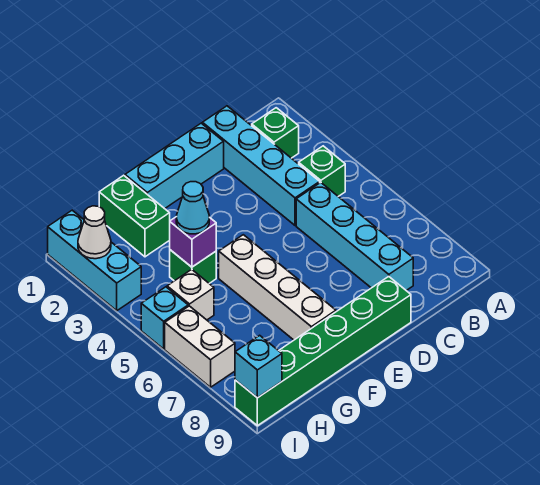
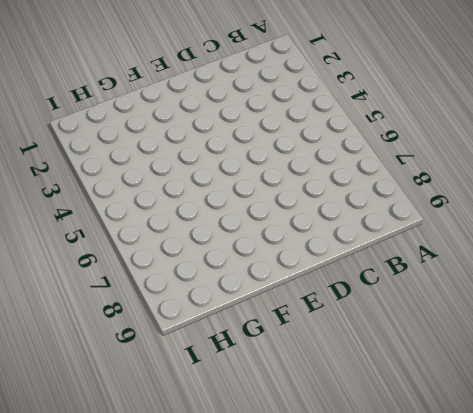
none -> green 1x1 brick [252,108,299,158]
none -> green 1x1 brick [299,146,345,197]
none -> cyan 1x4 brick [202,106,320,225]

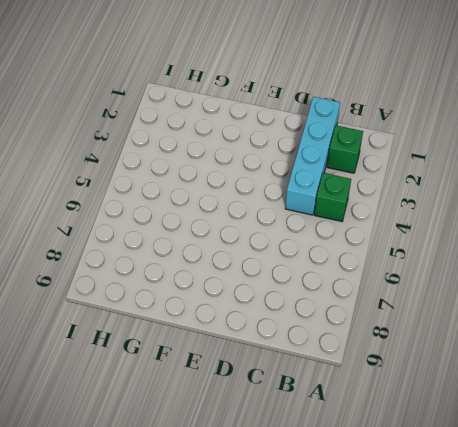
none -> cyan 1x4 brick [296,183,413,290]
none -> cyan 1x3 brick [125,123,224,209]
none -> green 1x6 brick [235,277,411,426]

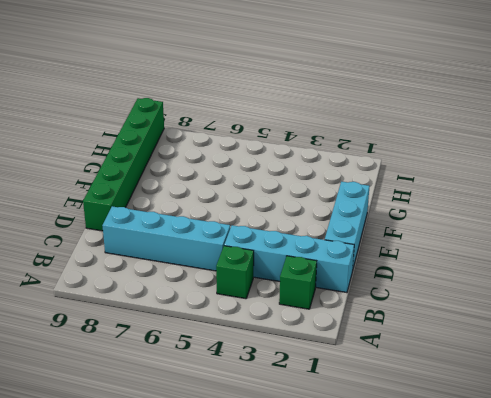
none -> white 1x4 brick [219,235,336,340]
none -> green 1x2 brick [99,175,170,257]
none -> green 1x1 brick [170,250,216,284]

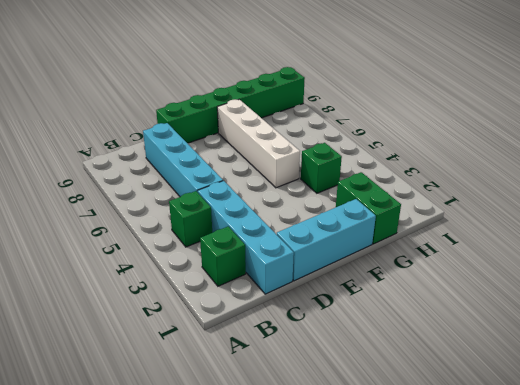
none -> white 1x1 brick [167,269,214,320]
none -> cyan 1x3 brick [48,210,141,311]
none -> cyan 1x1 brick [141,287,188,349]

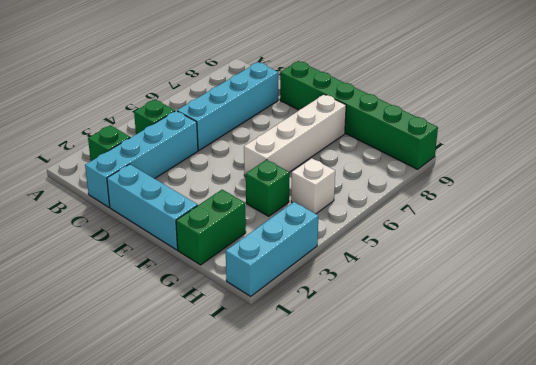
none -> cyan 1x1 brick [141,287,188,349]
none -> white 1x2 brick [165,306,235,387]
none -> purple 1x1 brick [170,217,216,267]

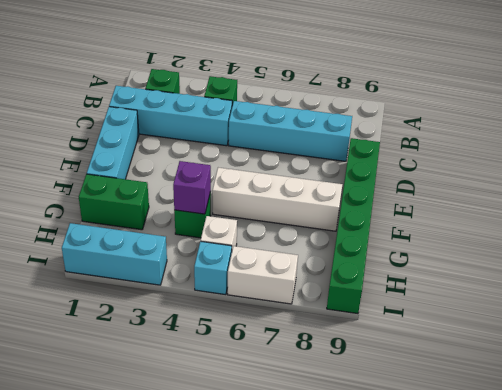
none -> white 1x1 cone [78,206,111,259]
none -> cyan 1x1 brick [235,335,282,398]
none -> cyan 1x1 cone [176,182,209,234]

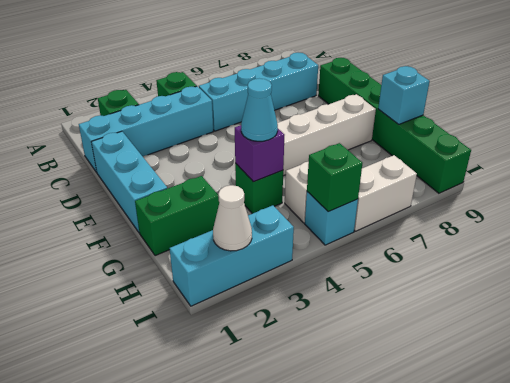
cyan 1x1 brick [378,66,430,124] -> cyan 1x1 brick moved to [235,335,282,398]
green 1x1 brick [307,143,362,212] -> none

